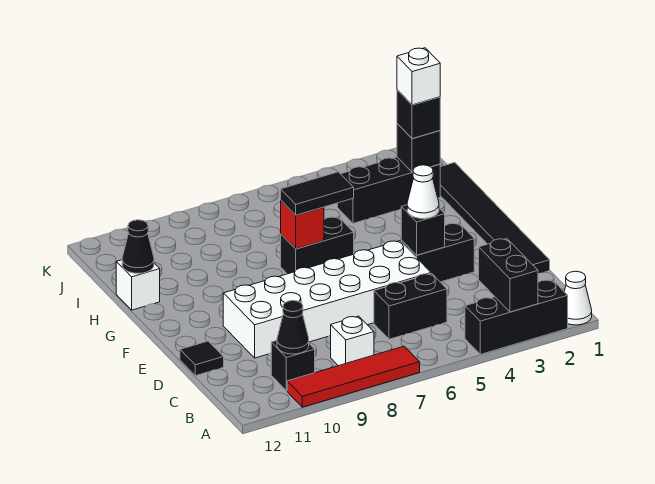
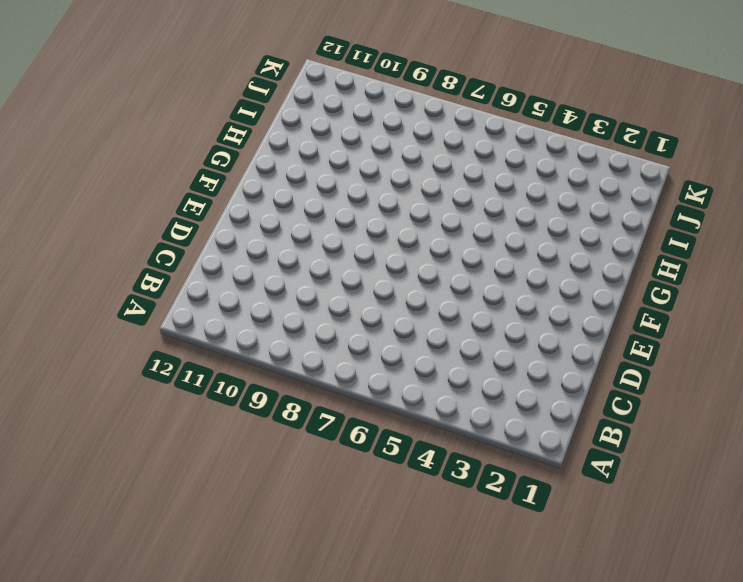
none -> white 1x1 cone [564,271,592,325]
none -> black 1x3 brick [465,280,568,354]
none -> red 1x4 tile [287,346,420,407]

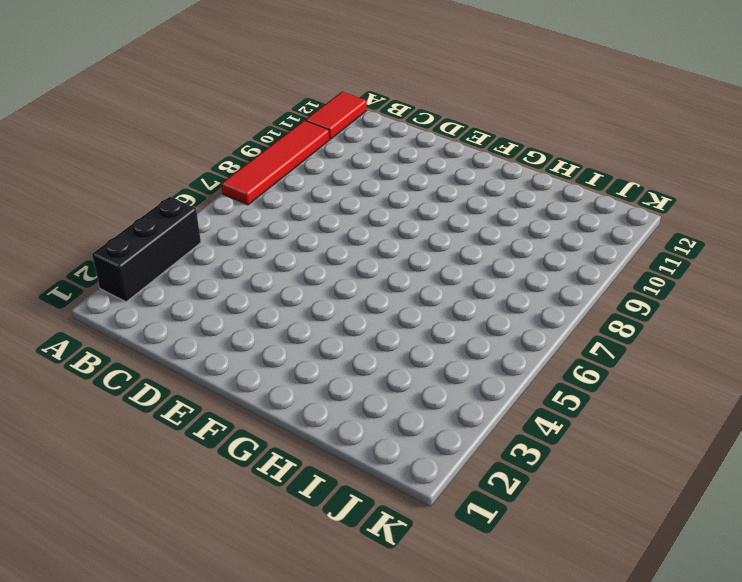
red 1x2 tile [305,92,367,139] -> none
none -> white 1x1 cone [564,271,592,325]
none -> white 1x1 brick [331,316,374,366]
none -> black 1x1 brick [271,341,315,391]

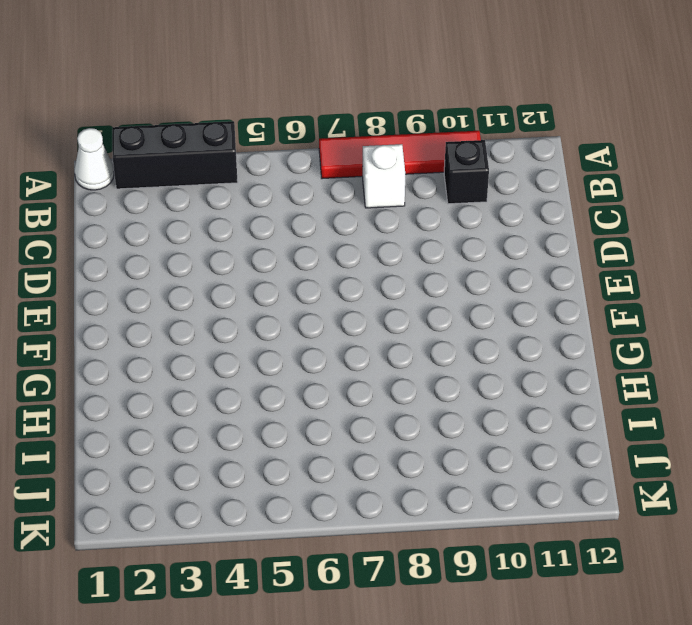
none -> black 1x2 brick [374,273,447,339]
none -> black 1x6 tile [440,162,550,273]
none -> white 2x6 brick [223,241,431,358]

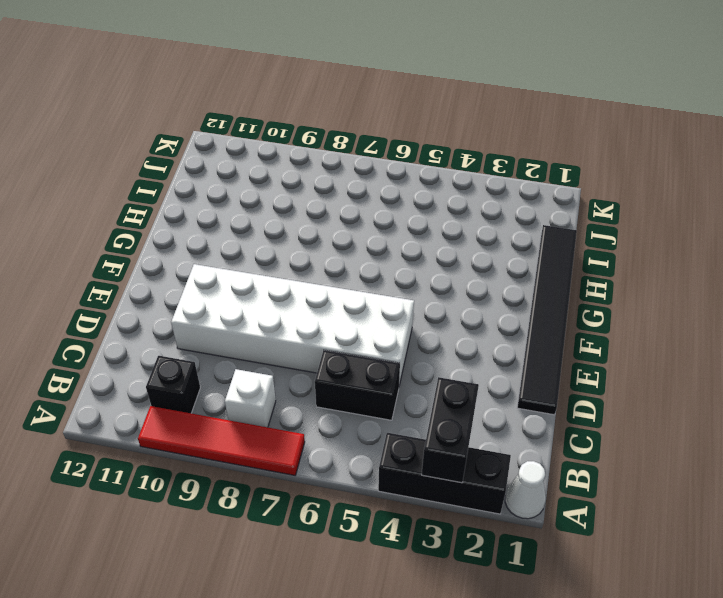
none -> black 1x1 tile [180,341,224,376]
none -> black 1x2 brick [401,223,474,282]
none -> black 1x2 brick [281,217,354,274]

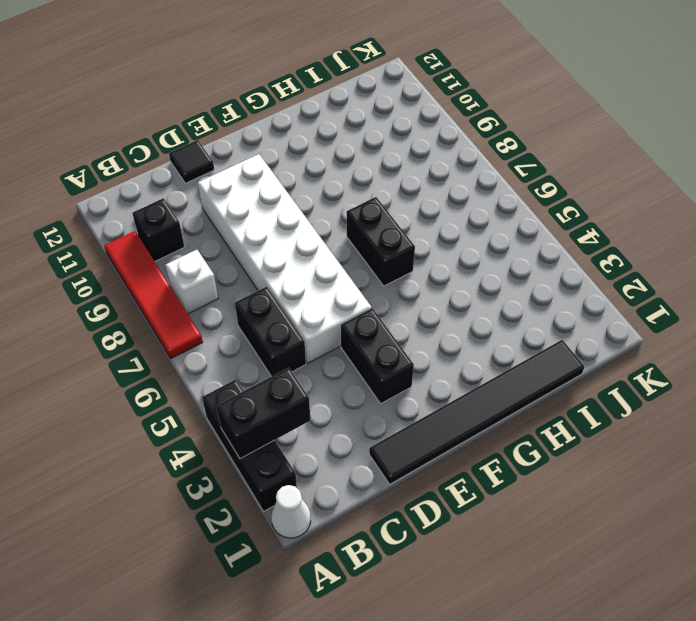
none -> white 1x1 brick [116,260,160,310]
none -> black 1x3 brick [338,157,441,223]
none -> black 1x1 cone [277,301,309,354]

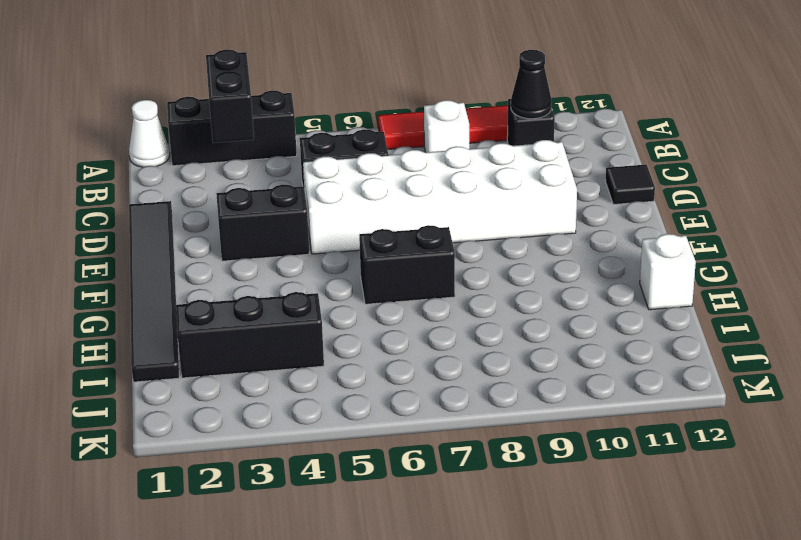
none -> black 1x1 brick [401,205,445,255]
none -> red 1x1 brick [281,201,324,249]
none -> black 1x1 cone [122,220,154,273]

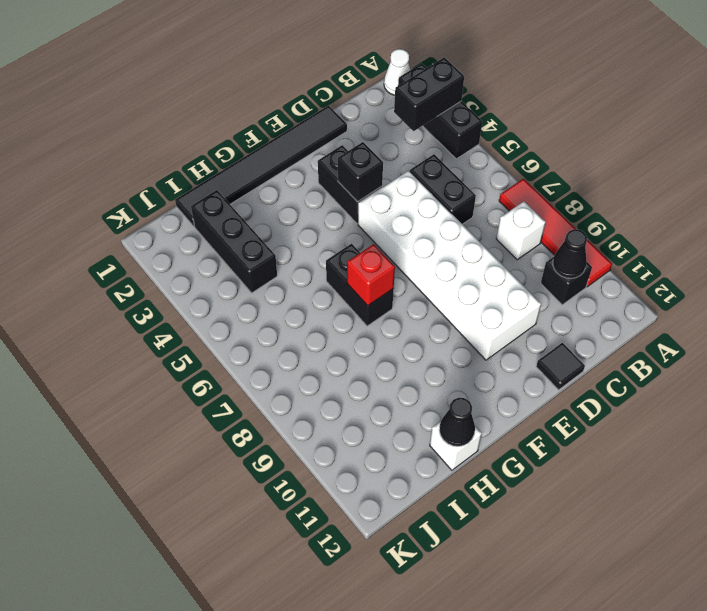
none -> black 1x1 brick [397,124,440,172]
none -> white 1x1 cone [407,165,439,219]
none -> black 1x2 tile [281,172,354,215]

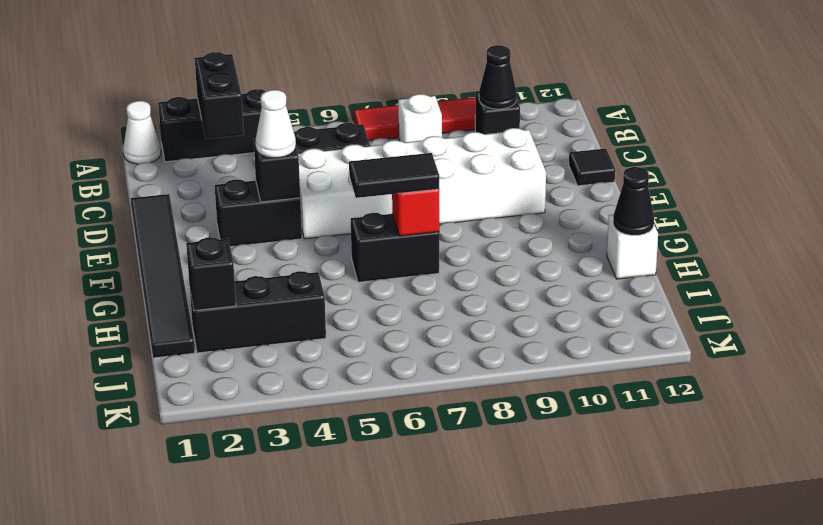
none -> black 1x1 brick [397,90,440,139]
none -> white 1x1 brick [397,48,440,105]

